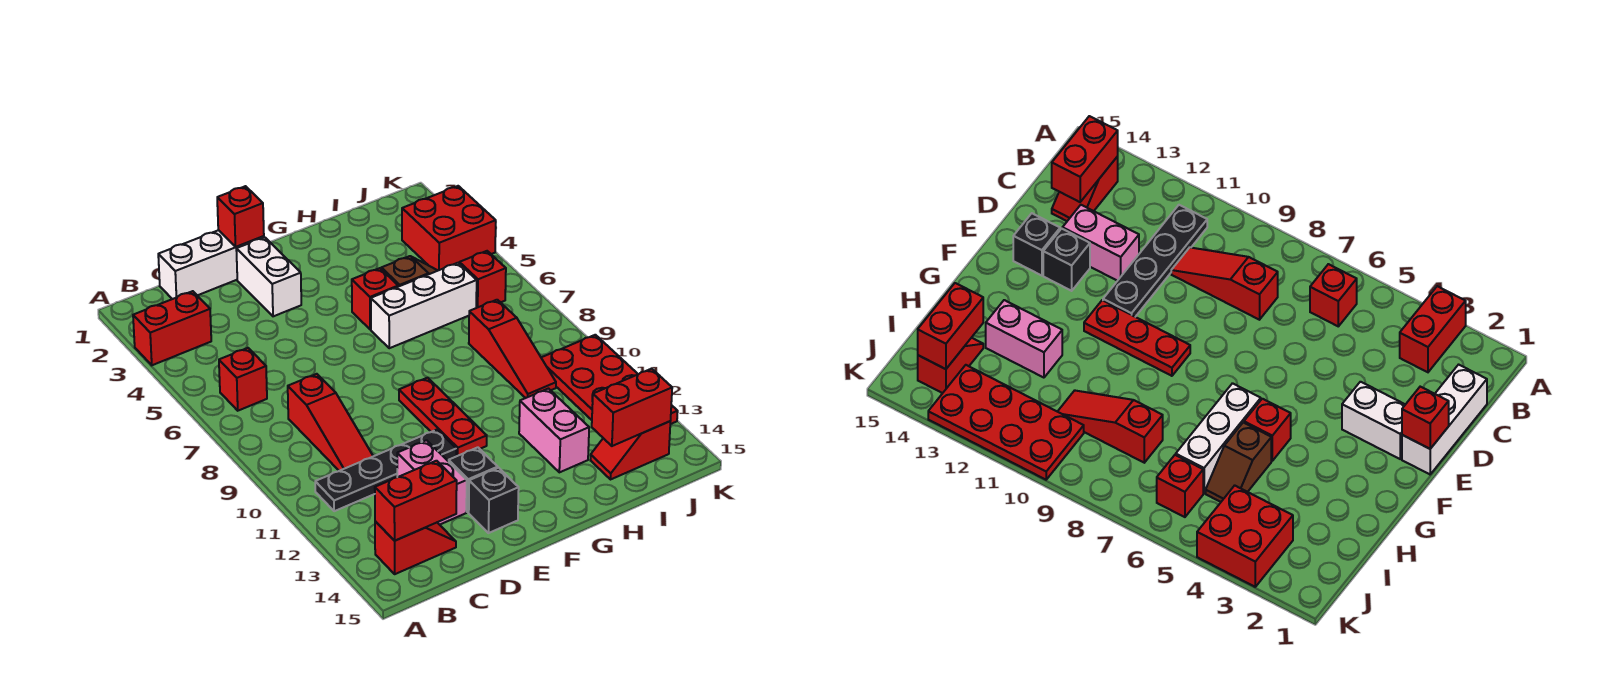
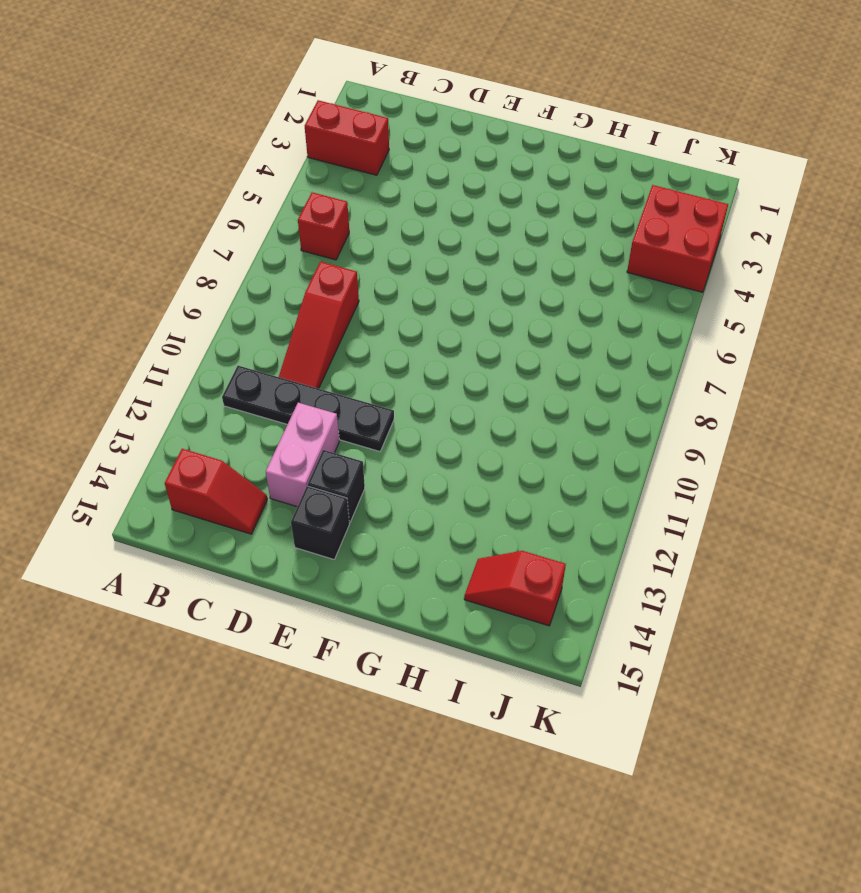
none -> white 1x3 brick [158,230,264,299]
none -> white 1x2 brick [236,237,301,316]
none -> red 1x3 plate [399,378,487,456]

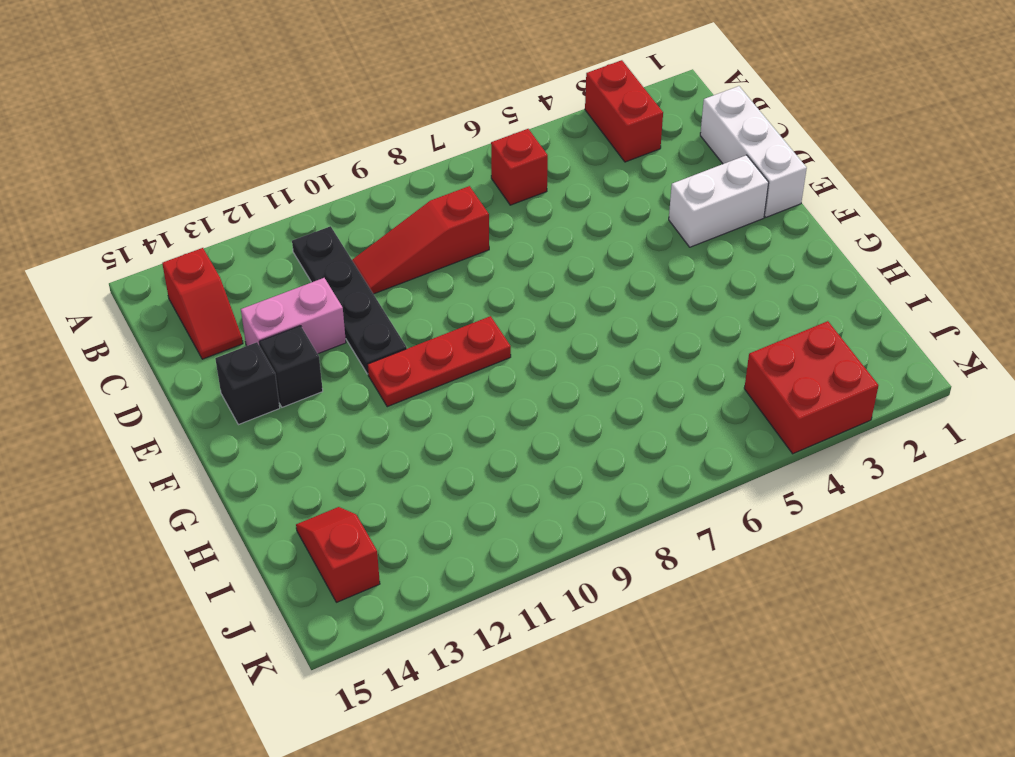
none -> red 1x1 brick [352,268,398,330]
none -> white 1x3 brick [371,263,477,348]
none -> brown 1x2 slope [381,256,438,287]

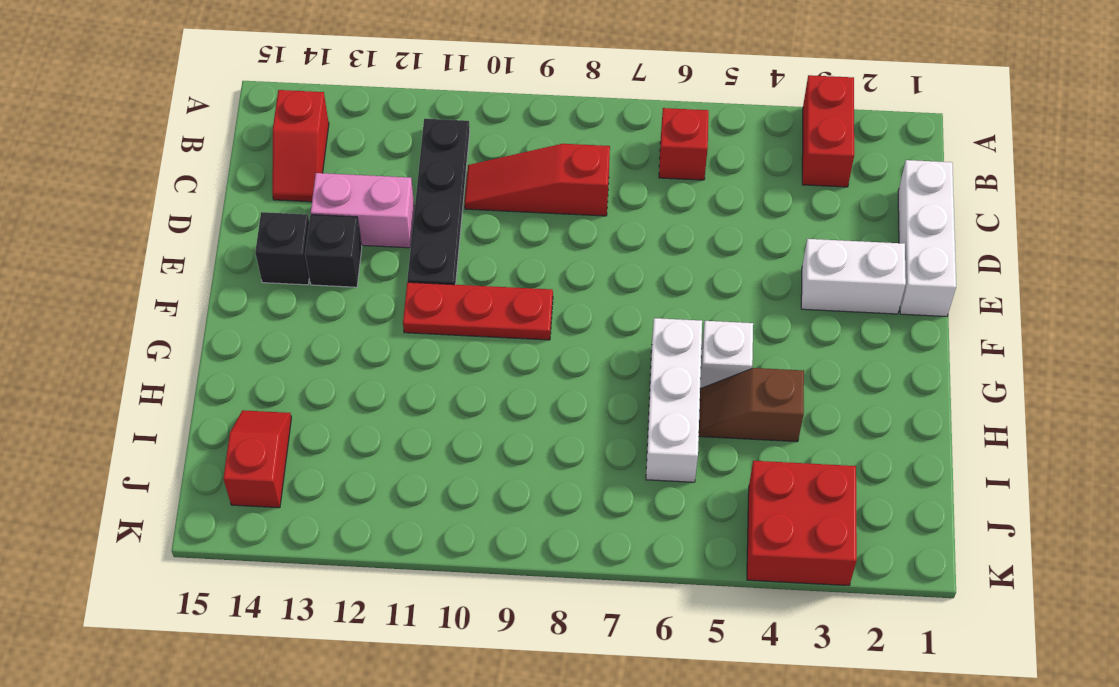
white 1x1 brick [700,321,753,389] -> red 1x1 brick [352,268,398,330]
brown 1x2 slope [699,368,804,442] -> brown 1x2 slope turned to [381,256,438,287]
none -> pink 1x2 brick [519,389,589,472]
none -> red 1x3 slope [469,300,556,398]
none -> red 1x1 brick [459,251,506,308]

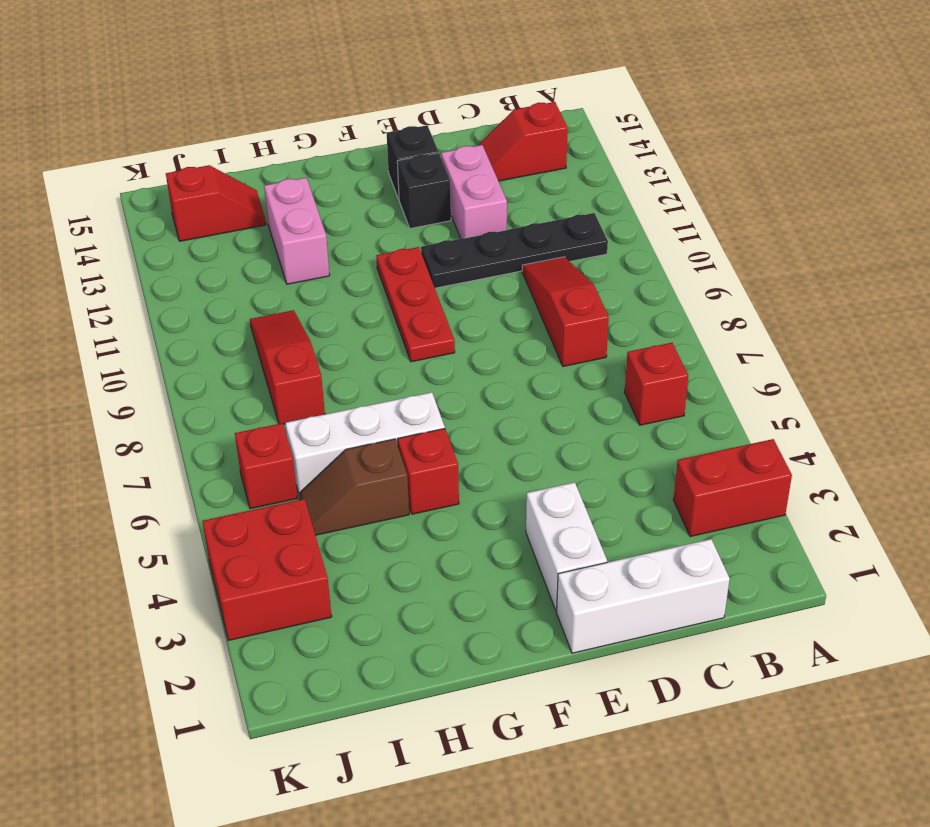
none -> red 2x4 plate [541,335,678,424]
none -> red 1x2 brick [375,461,457,541]
none -> red 1x1 brick [217,186,264,247]

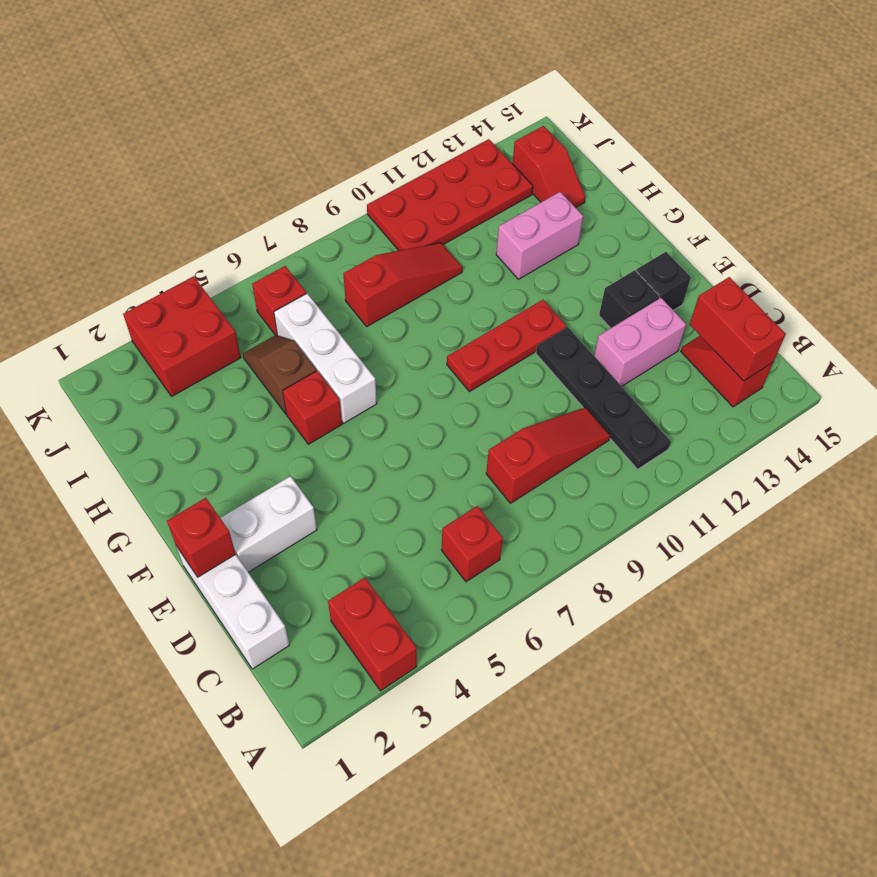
none -> red 1x2 brick [592,369,672,446]

